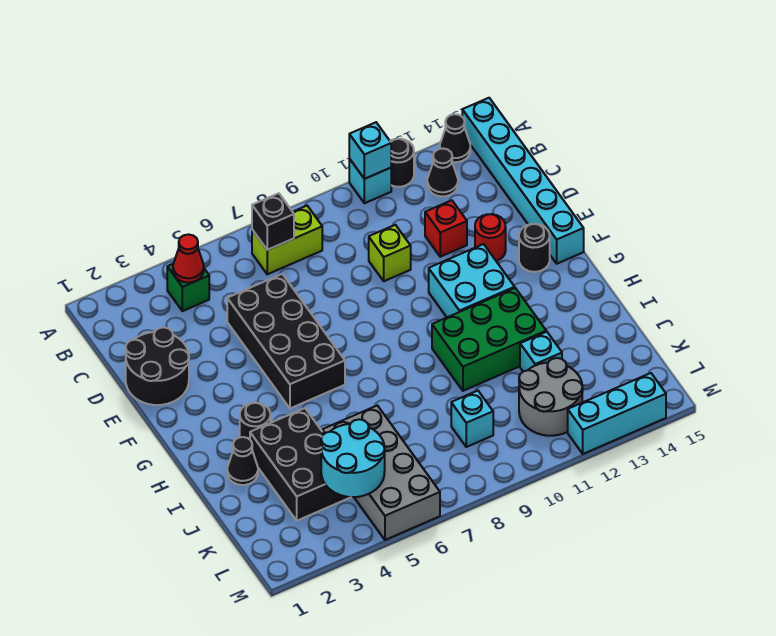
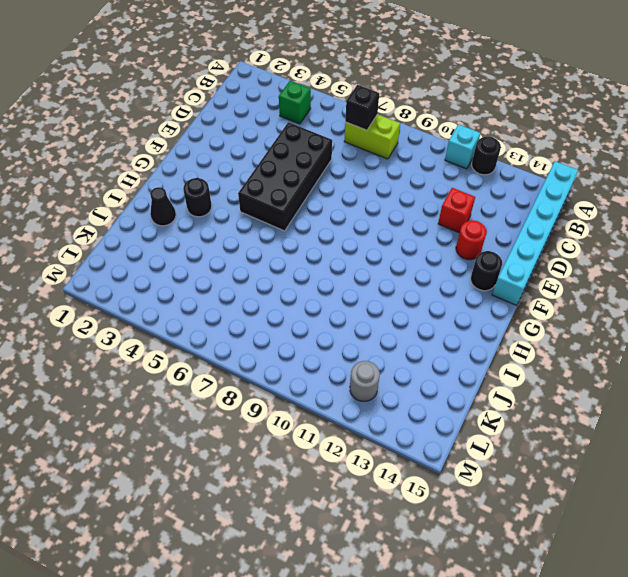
grey 1x1 round brick [350,361,380,401] -> grey 2x2 round brick [519,358,583,436]
none -> black 1x1 cone [440,114,470,162]
none -> black 1x1 cone [427,148,458,196]
none -> black 2x2 round brick [126,327,189,405]

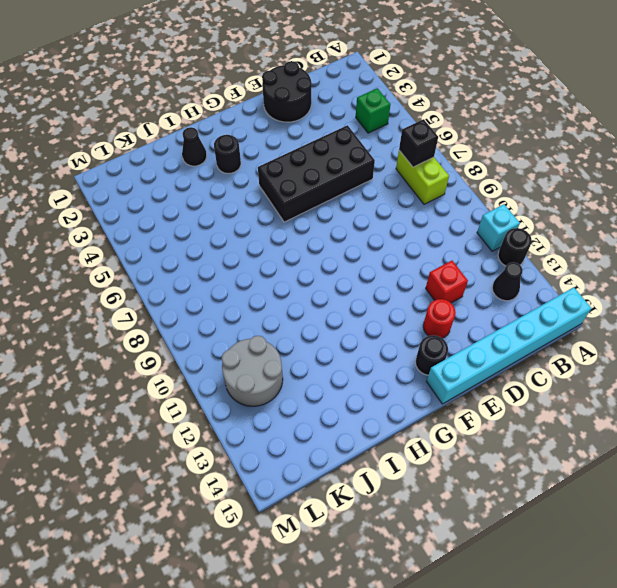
none -> black 1x1 cone [440,114,470,162]
none -> lime 1x1 brick [369,225,411,281]
none -> cyan 2x2 brick [429,244,515,317]

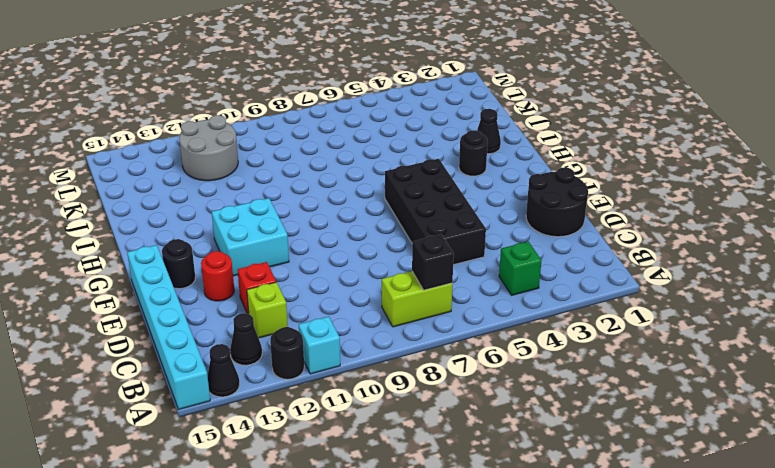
lime 1x1 brick [247,282,288,338] -> lime 1x1 brick moved to [369,225,411,281]
none -> green 2x3 brick [432,288,546,391]
none -> black 2x3 brick [250,408,351,521]
none -> grey 2x4 brick [322,405,440,540]

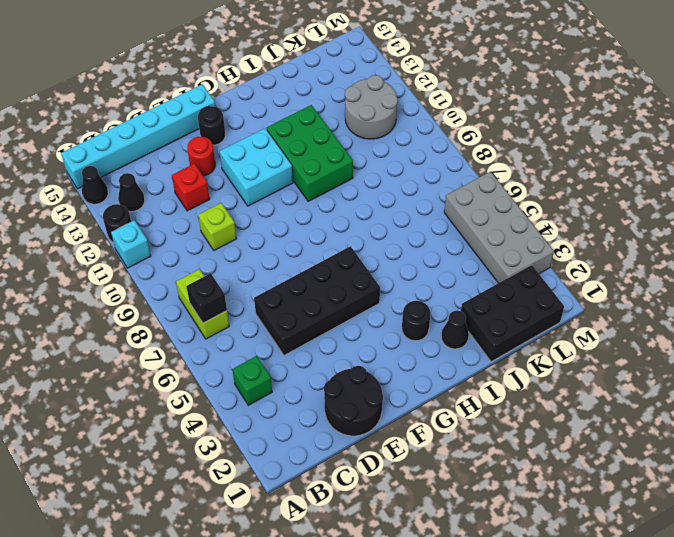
black 2x3 brick [461,265,564,362] -> black 2x3 brick moved to [250,408,351,521]
grey 2x4 brick [444,172,554,283] -> grey 2x4 brick turned to [322,405,440,540]
none -> cyan 1x1 brick [520,332,562,372]
none -> cyan 1x1 brick [451,391,493,447]
none -> cyan 1x3 brick [568,373,666,454]

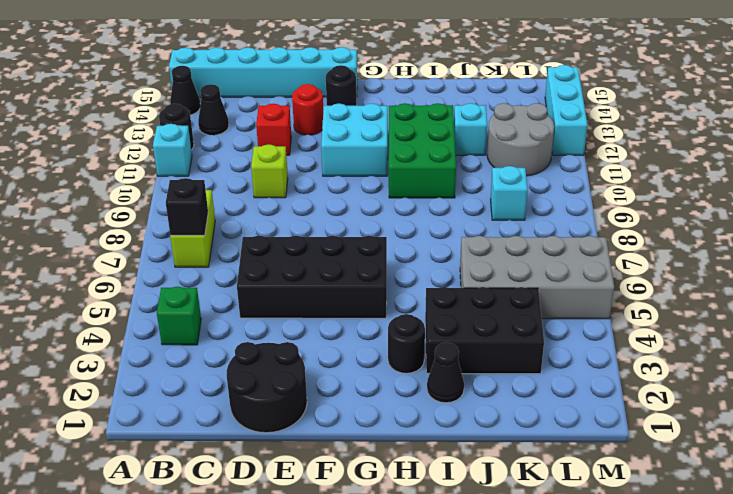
none -> cyan 1x1 brick [349,122,391,179]
none -> red 1x1 cone [173,234,204,282]
none -> cyan 2x2 round brick [321,419,385,497]

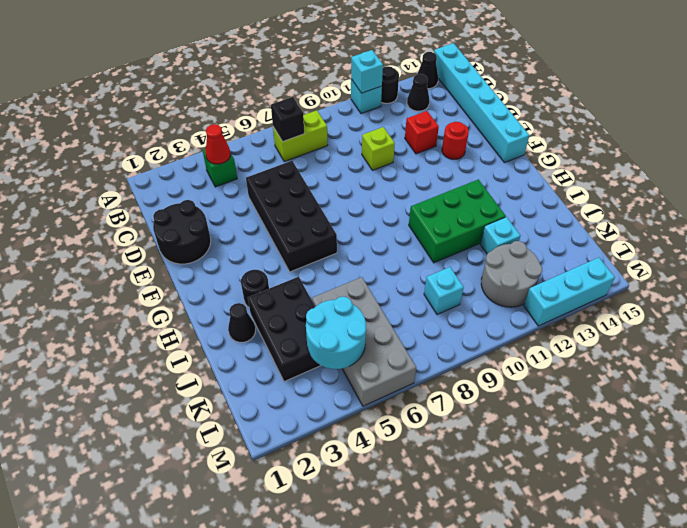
none -> cyan 2x2 brick [429,244,515,317]
none -> black 1x1 round brick [519,224,550,272]

